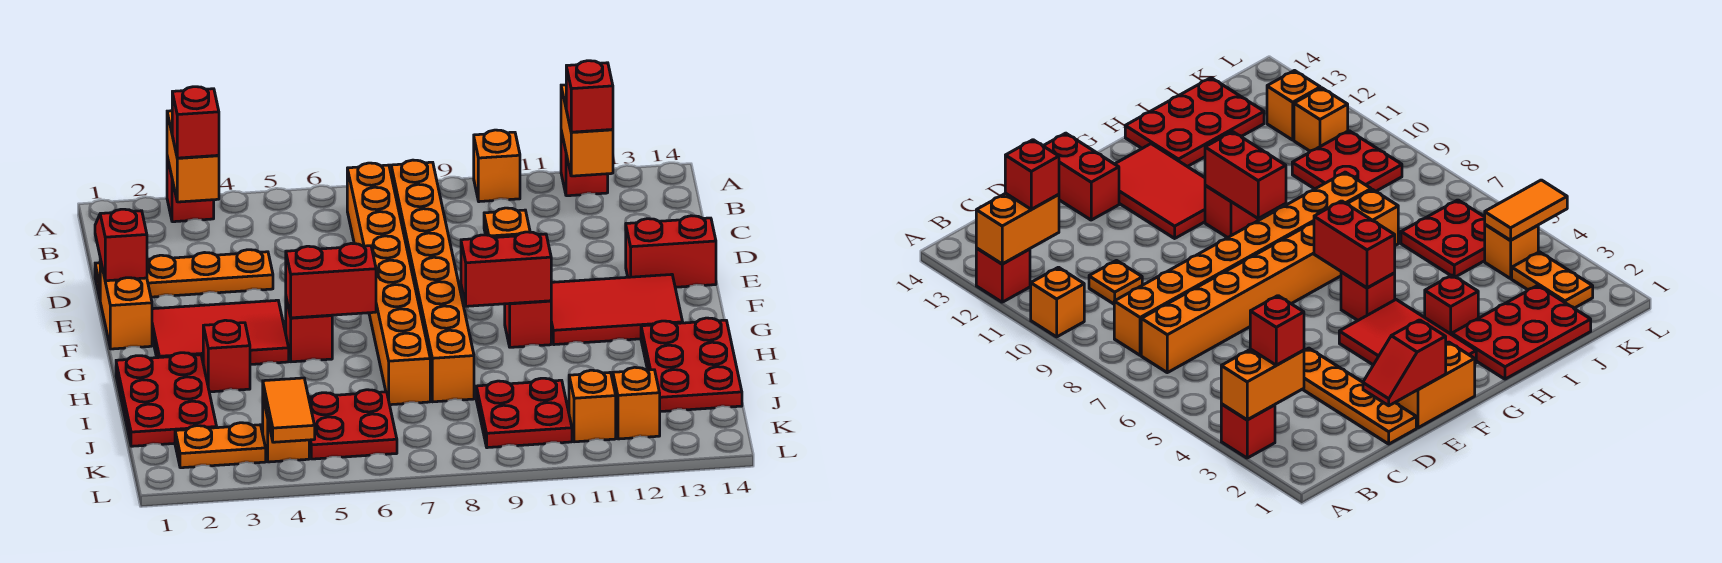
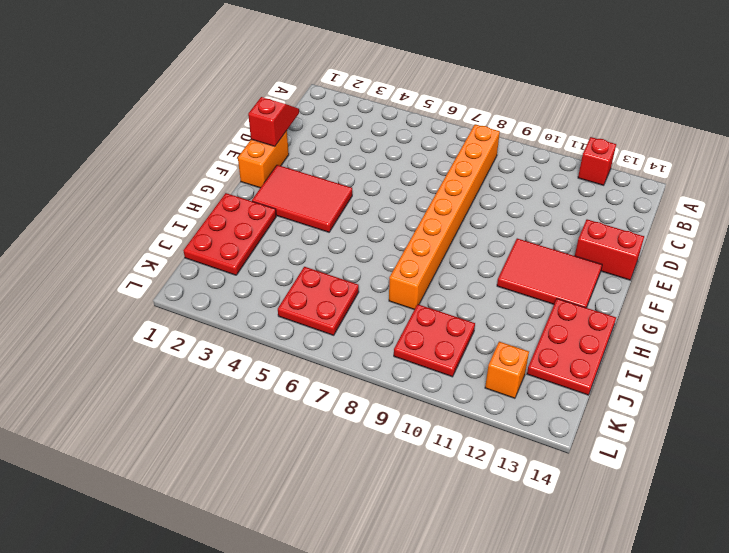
none -> red 1x1 brick [167,157,214,222]
none -> orange 1x1 brick [474,130,520,202]
none -> orange 1x8 brick [347,163,430,405]
none -> orange 1x1 plate [484,208,530,237]

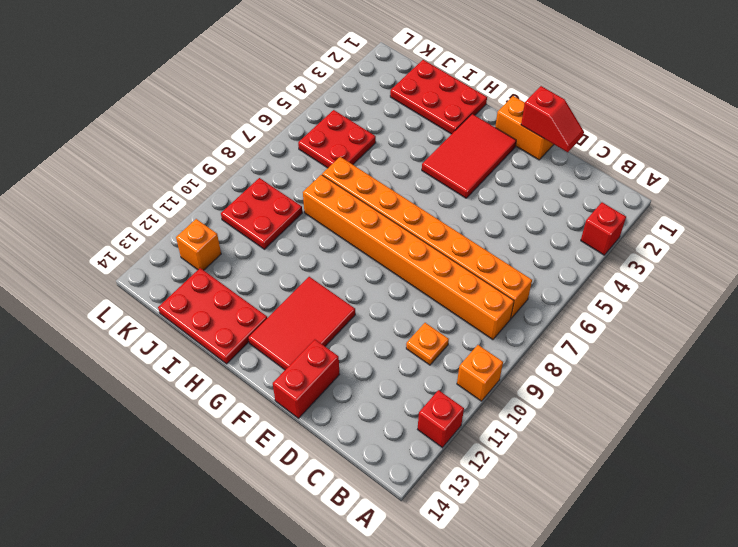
none -> orange 1x4 plate [95,250,273,298]
none -> red 1x1 brick [286,299,332,362]
none -> red 1x1 brick [505,301,551,347]
none -> red 1x1 brick [203,320,250,392]

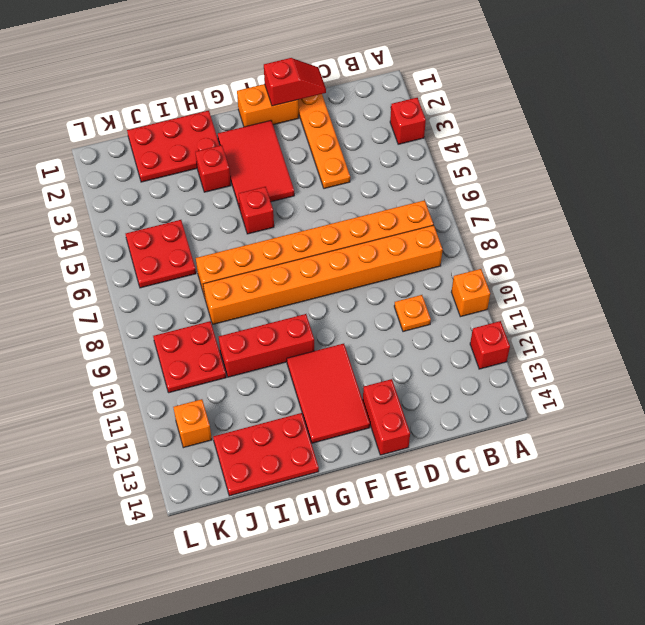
red 1x3 brick [219,314,314,377] -> red 1x1 brick [505,301,551,347]
none -> orange 1x2 plate [175,423,266,468]
none -> orange 1x1 brick [263,399,309,462]
none -> orange 1x1 brick [569,370,616,442]
none -> orange 1x2 brick [167,111,219,202]

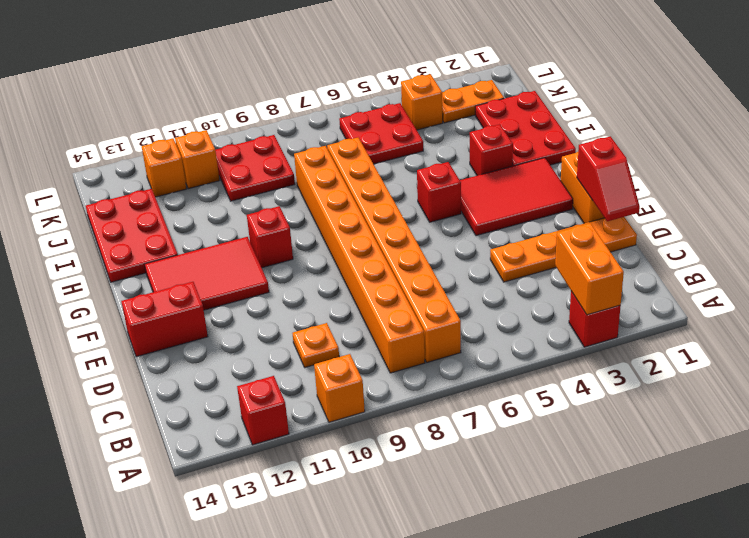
none -> orange 1x2 brick [561,85,613,176]
none -> red 1x2 brick [286,243,376,318]
none -> red 1x2 brick [461,232,551,306]
none -> orange 1x2 tile [263,378,315,442]

